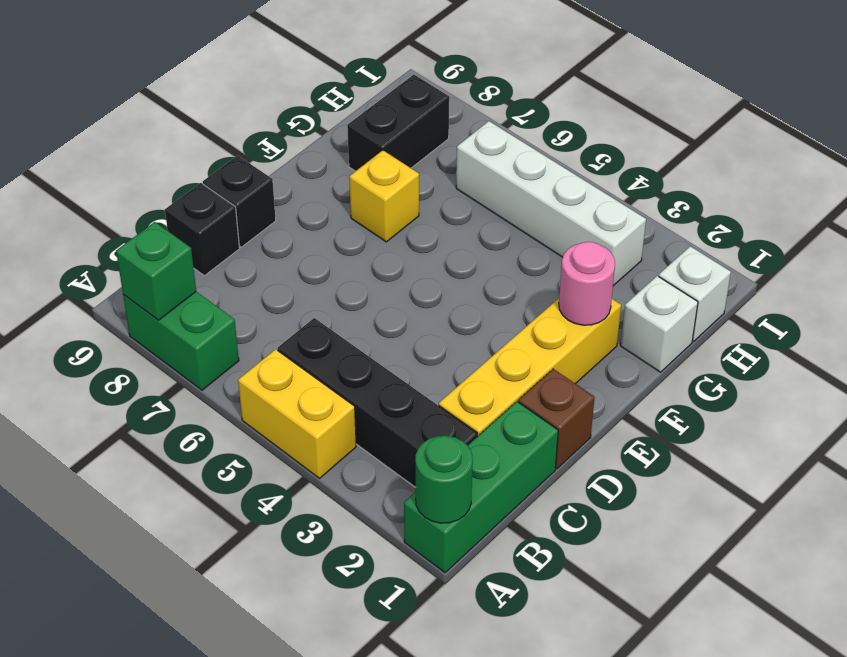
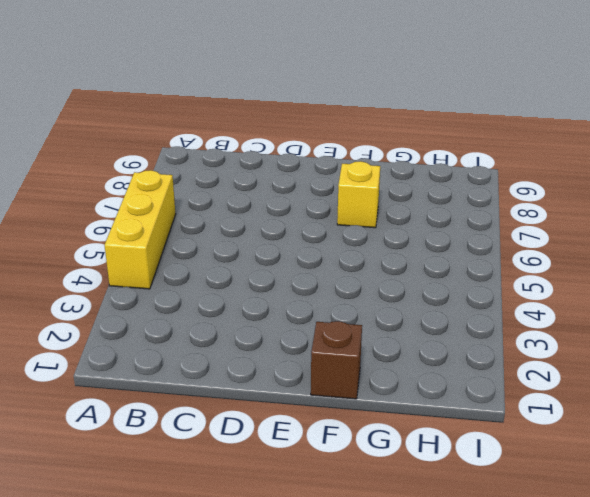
yellow 1x3 brick [105,170,176,289] -> yellow 1x2 brick [238,349,356,478]
brown 1x1 brick [311,321,362,399] -> brown 1x1 brick moved to [519,369,595,469]
none -> green 1x3 brick [404,402,558,573]
none -> green 1x2 brick [123,292,239,390]
none -> black 1x4 brick [278,318,477,488]

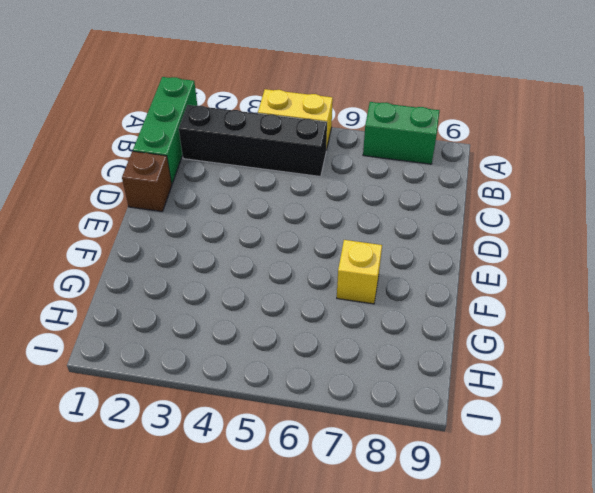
none -> yellow 1x4 brick [439,298,621,437]
none -> black 1x1 brick [165,183,240,276]
none -> black 1x1 brick [203,155,276,247]

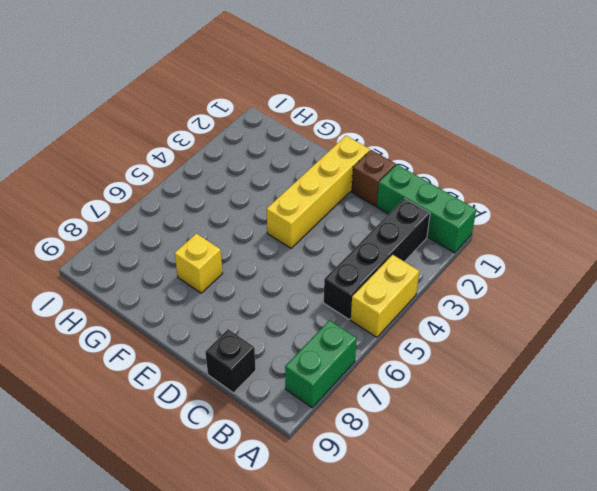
yellow 1x4 brick [267,136,370,248] -> yellow 1x4 brick turned to [439,298,621,437]
none -> black 1x1 brick [203,155,276,247]
none -> white 1x1 brick [621,276,698,372]
none -> black 1x2 brick [347,75,449,171]

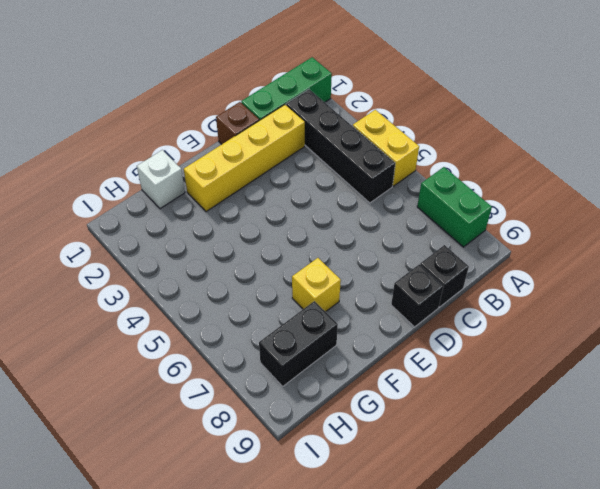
none -> white 1x1 brick [659,246,731,342]
none -> white 1x4 brick [456,121,646,286]
none -> green 1x1 round brick [415,436,473,523]

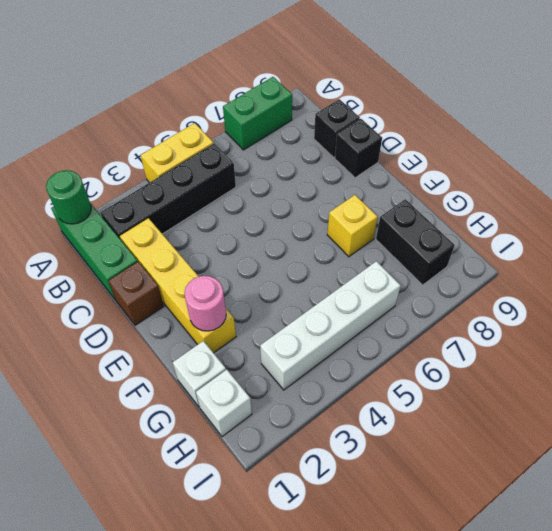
none -> green 1x1 brick [116,222,196,320]

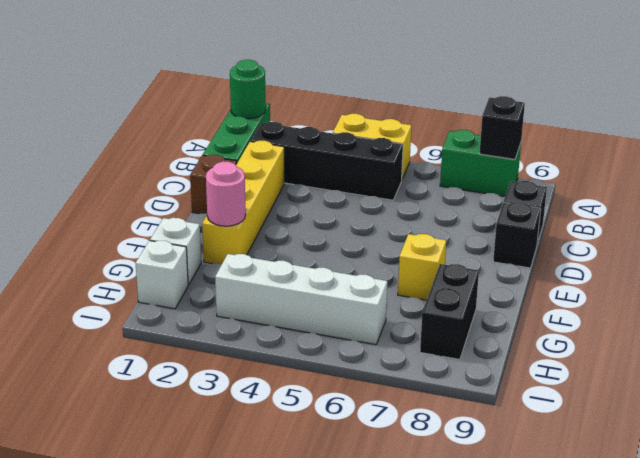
black 1x1 brick [480,96,525,159] -> green 1x1 brick [116,222,196,320]

